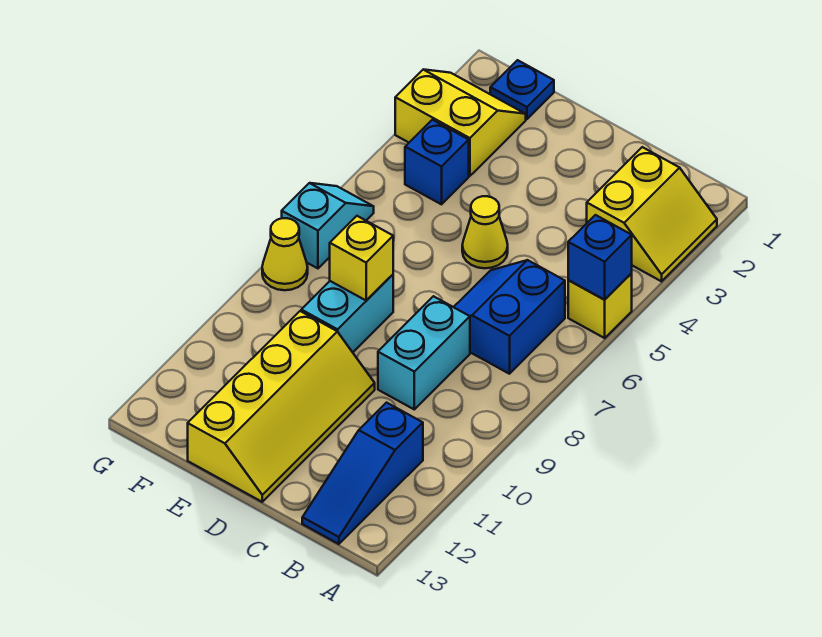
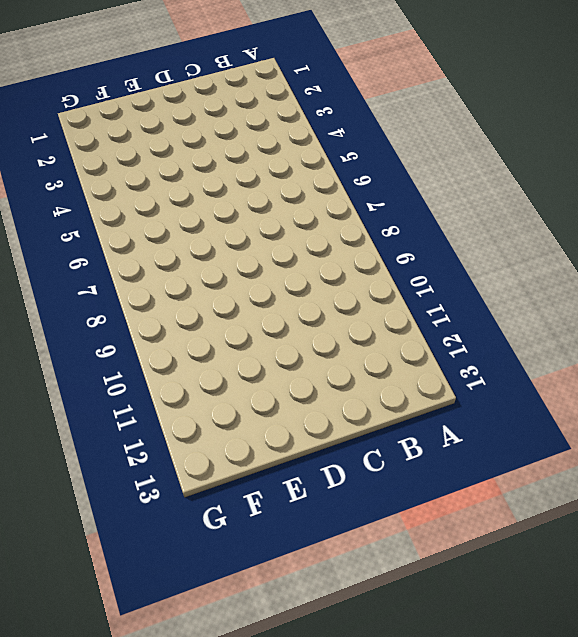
none -> yellow 2x2 slope [587,147,717,281]
none -> yellow 1x1 brick [568,273,632,338]
none -> blue 2x2 slope [454,260,565,374]

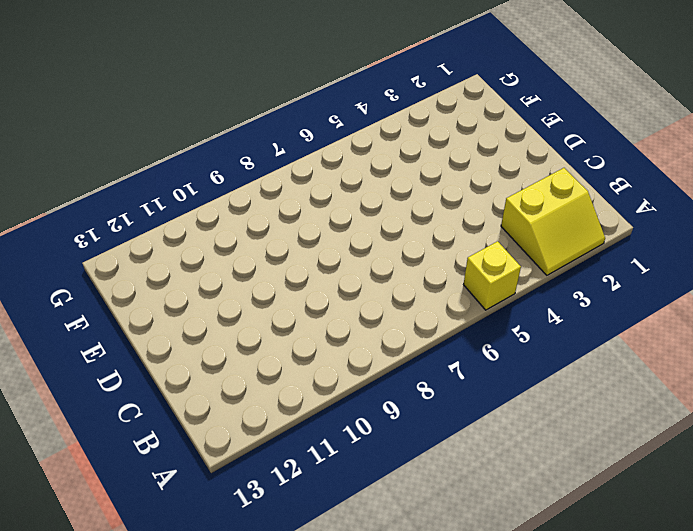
none -> blue 2x2 slope [454,260,565,374]
none -> blue 1x3 slope [302,403,423,544]
none -> cyan 1x2 brick [378,296,470,409]

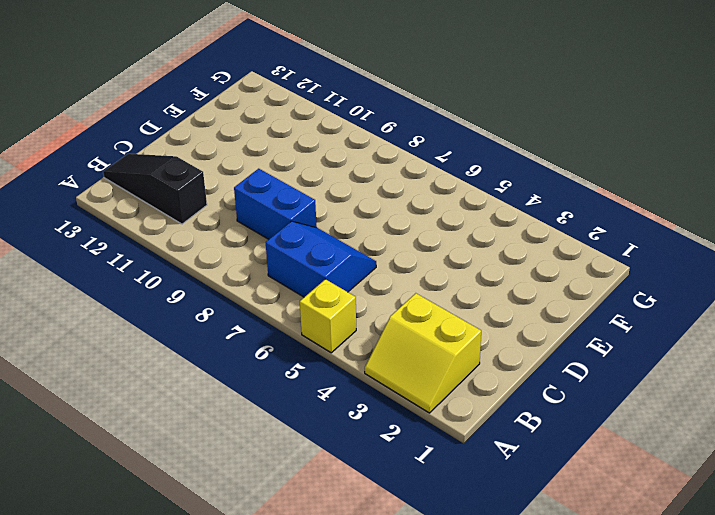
black 1x3 slope [103,154,207,224] -> blue 1x3 slope [302,403,423,544]
blue 1x2 brick [234,169,317,239] -> cyan 1x2 brick [378,296,470,409]
none -> yellow 1x1 cone [462,196,508,268]
none -> yellow 2x4 slope [188,311,375,502]
none -> cyan 1x2 brick [301,275,393,352]

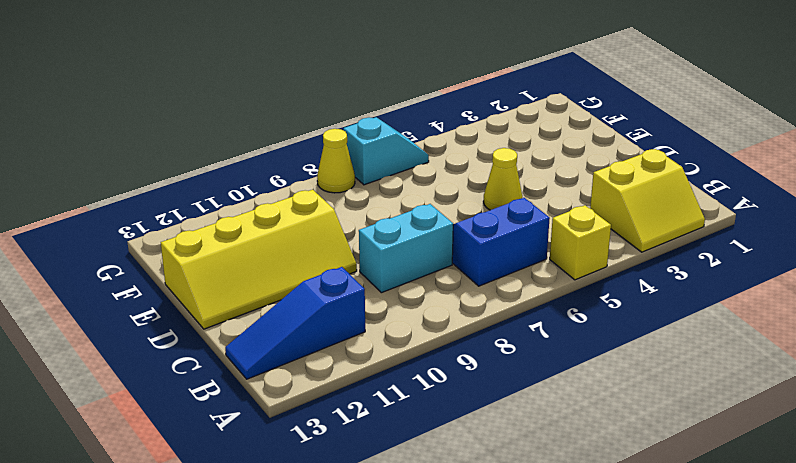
none -> cyan 1x2 brick [301,275,393,352]
none -> blue 1x1 plate [490,60,554,119]
none -> yellow 2x2 slope [395,70,526,176]

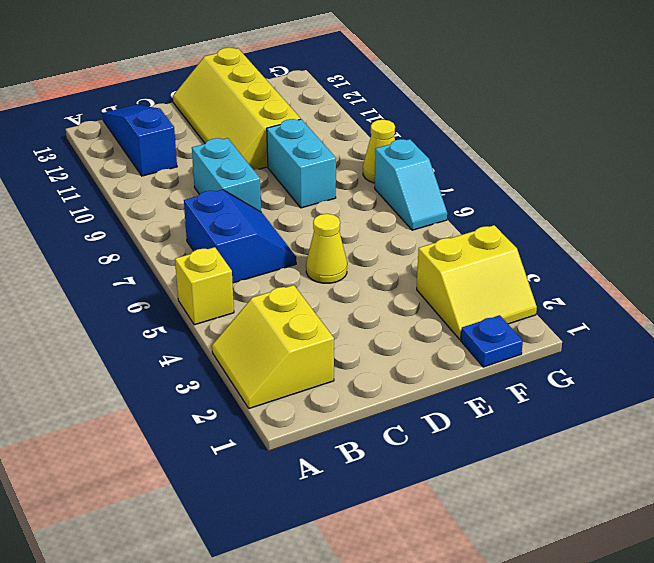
none -> blue 1x1 brick [405,120,469,204]
none -> blue 1x1 brick [568,215,632,300]
none -> yellow 1x1 brick [330,216,393,300]

